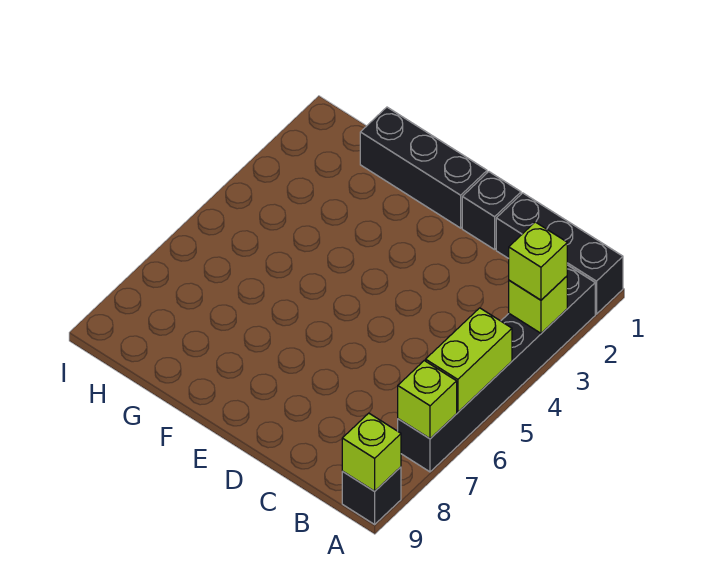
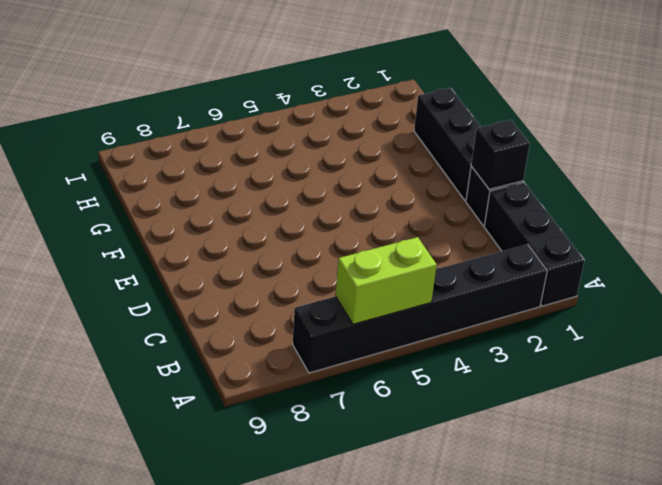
black 1x1 brick [471,120,530,190] -> black 1x1 brick moved to [342,467,401,524]
none -> lime 1x1 brick [509,276,567,333]
none -> lime 1x1 brick [398,360,457,439]

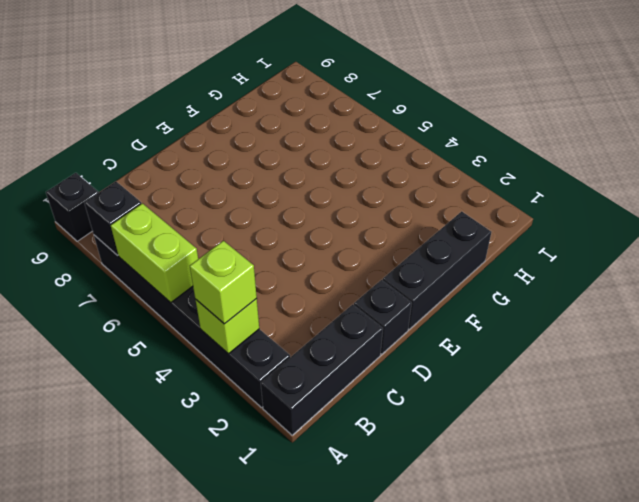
black 1x1 brick [84,182,141,255] -> lime 1x1 brick [398,360,457,439]
none -> lime 1x1 brick [342,413,401,491]

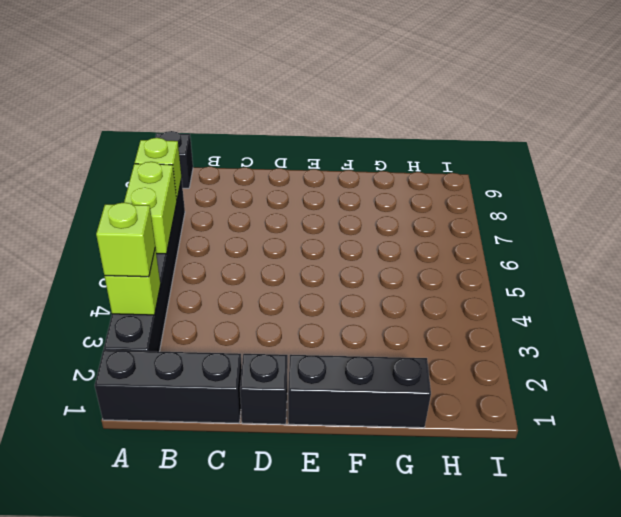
none -> lime 1x1 brick [342,413,401,491]

